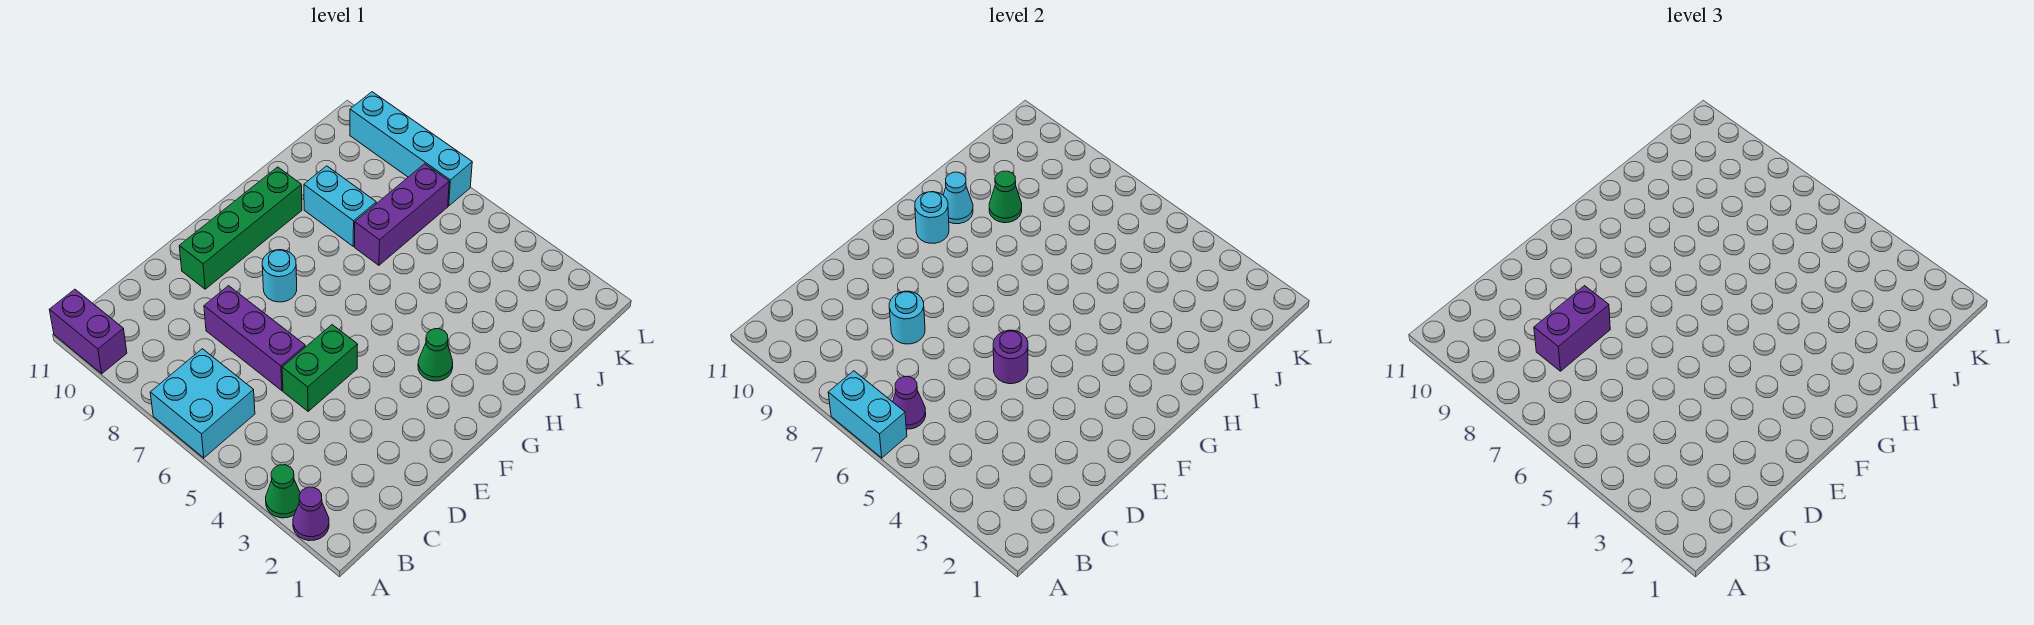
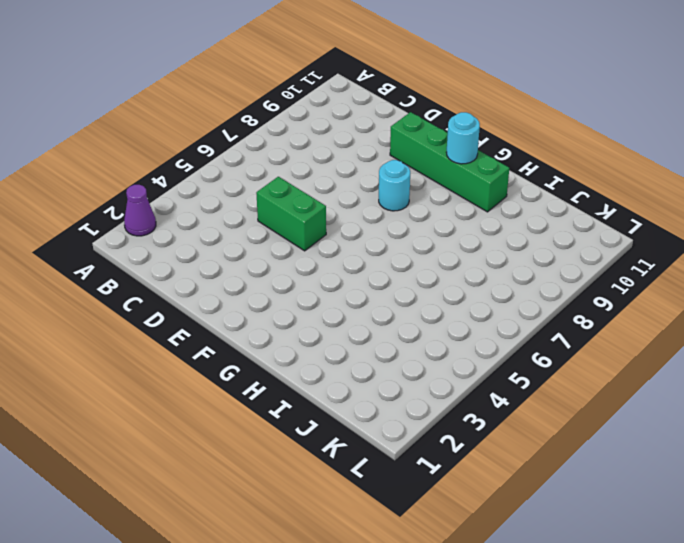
none -> green 1x1 cone [266,465,300,518]
none -> cyan 2x2 brick [150,349,255,458]
none -> purple 1x2 brick [49,289,127,374]

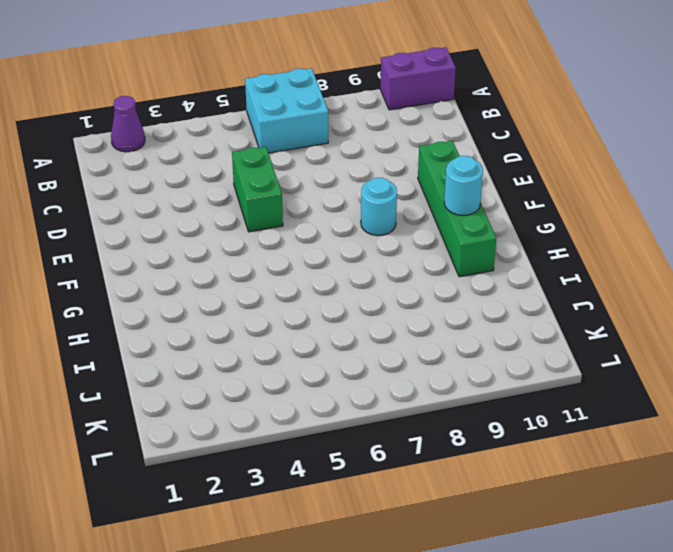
none -> green 1x1 cone [266,465,300,518]
none -> purple 1x3 brick [204,286,305,391]
none -> green 1x1 cone [418,329,453,381]

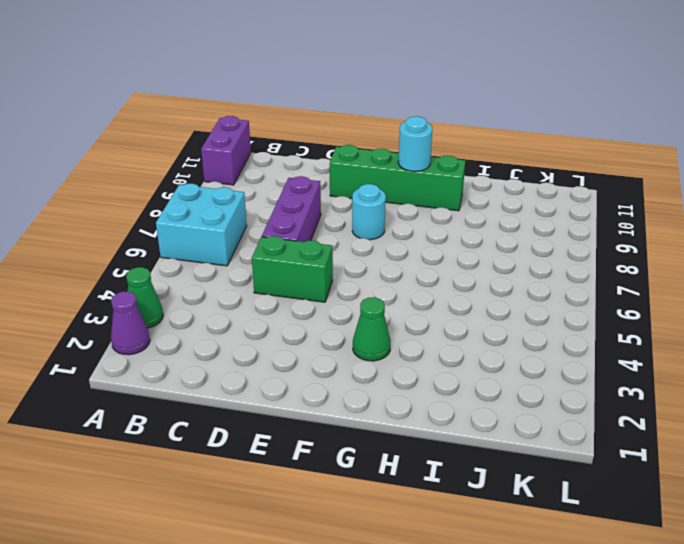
none -> purple 1x3 brick [355,164,449,265]
none -> cyan 1x2 brick [304,166,376,246]
none -> cyan 1x4 brick [350,92,472,206]

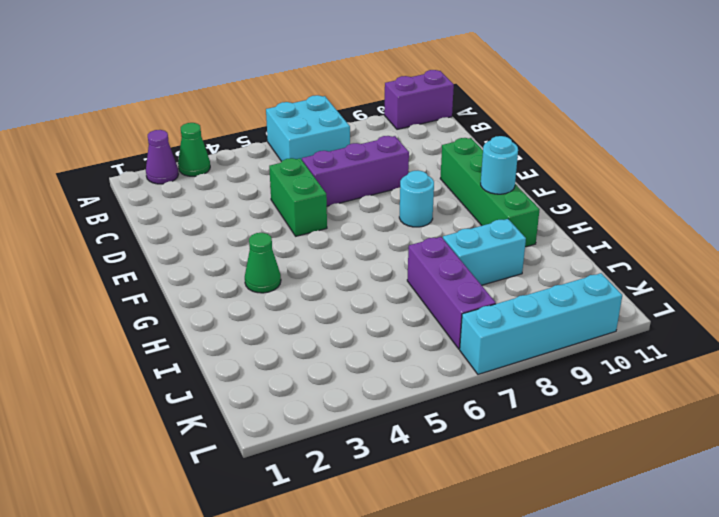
none -> cyan 1x2 brick [828,371,907,458]
none -> purple 1x1 cone [893,377,926,429]
none -> cyan 1x1 round brick [889,291,925,344]

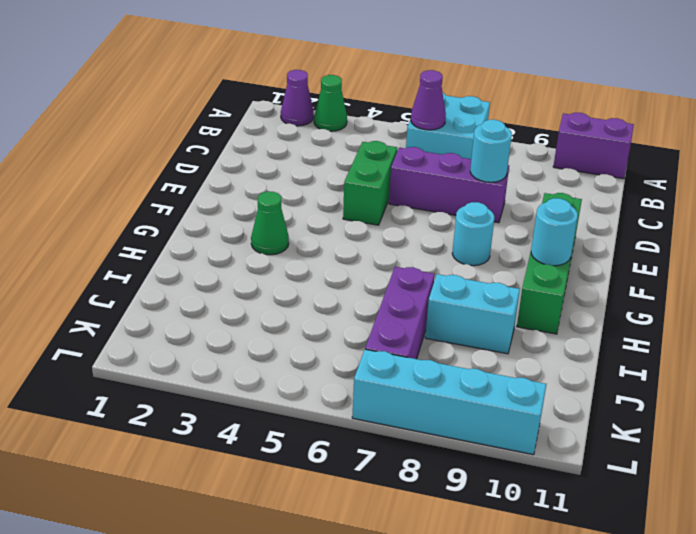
none -> cyan 1x2 brick [828,371,907,458]
none -> purple 1x1 round brick [993,330,1028,384]
none -> cyan 1x1 cone [943,172,973,224]

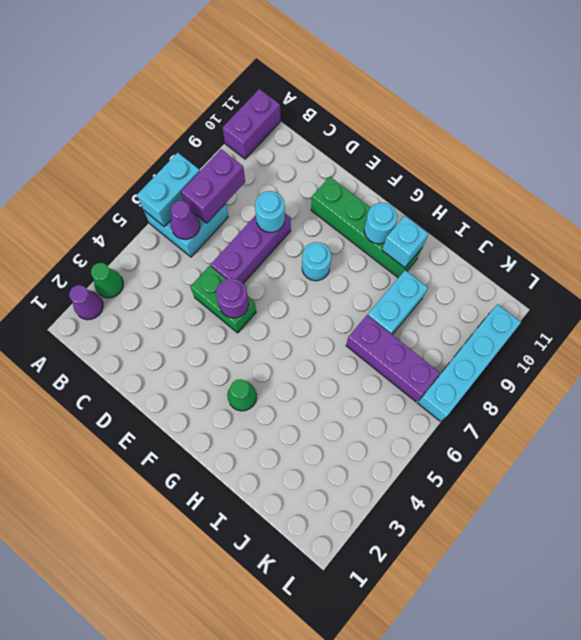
purple 1x2 brick [181,149,245,223] -> purple 1x2 brick turned to [1534,286,1610,371]
cyan 1x1 brick [382,216,428,268] -> cyan 1x1 cone [943,172,973,224]
none -> green 1x1 cone [989,171,1022,223]

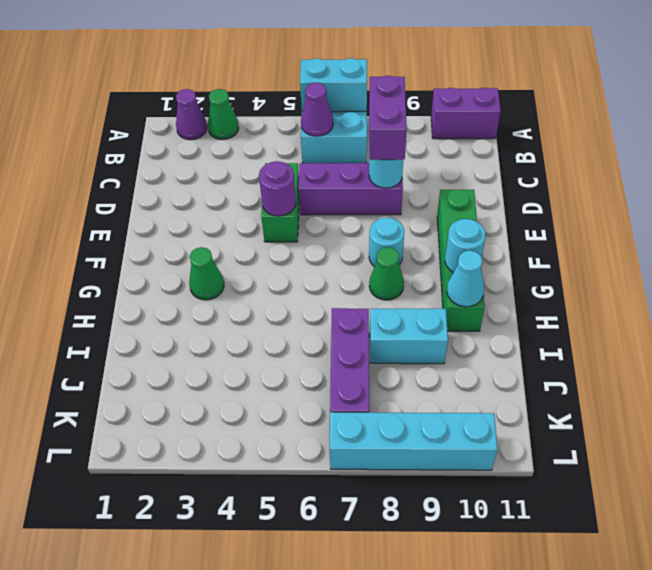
green 1x1 cone [369,247,404,300] -> green 1x1 cone moved to [989,171,1022,223]

